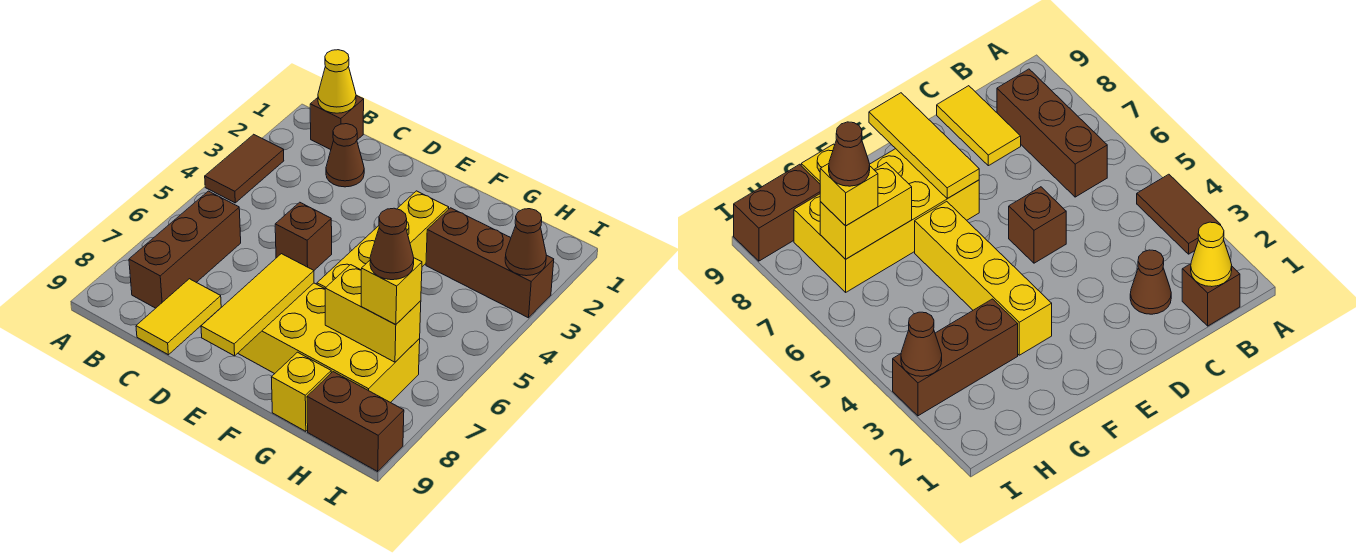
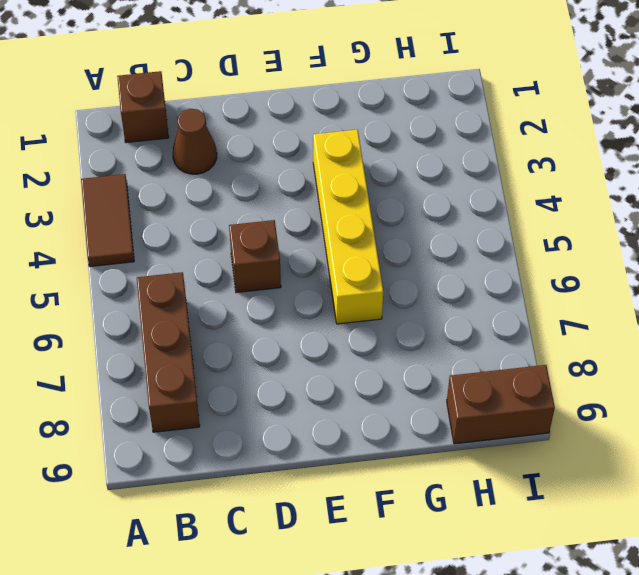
none -> yellow 1x2 tile [136,279,221,355]
none -> yellow 2x4 brick [238,283,420,403]
none -> brown 1x3 brick [426,208,554,318]

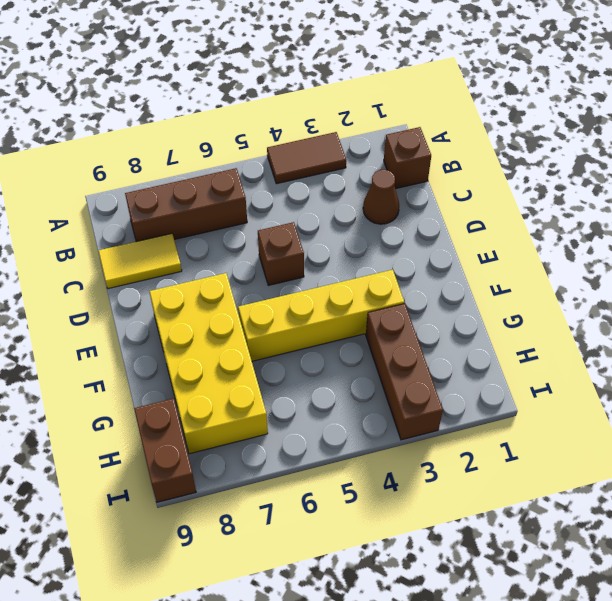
none -> yellow 1x1 brick [271,352,331,431]
none -> yellow 1x1 cone [318,50,356,113]
none -> yellow 1x3 tile [201,254,314,356]

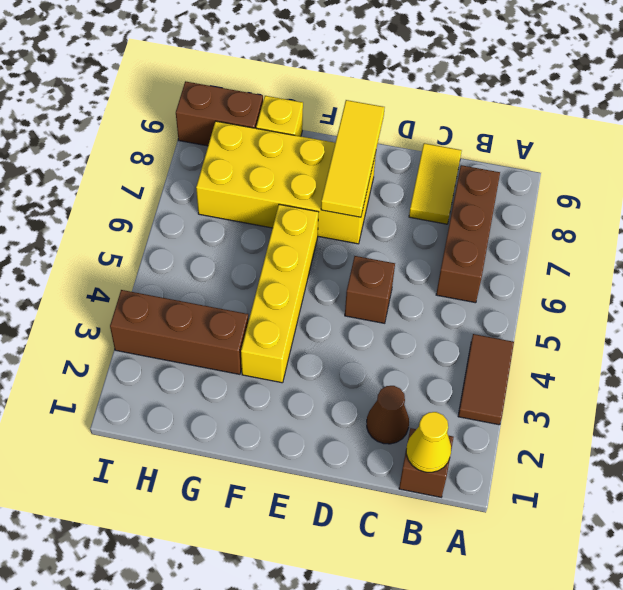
none -> yellow 1x2 brick [325,265,421,362]
none -> brown 1x1 cone [505,209,546,276]
none -> yellow 1x1 brick [361,258,422,324]

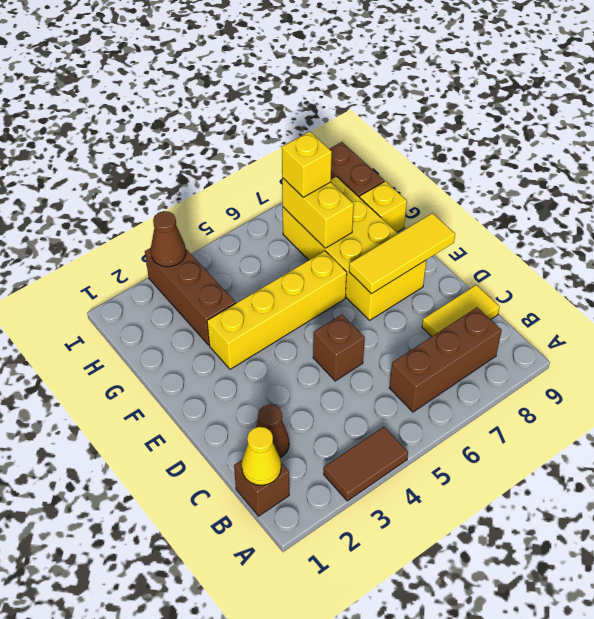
none -> brown 1x1 cone [370,208,414,280]

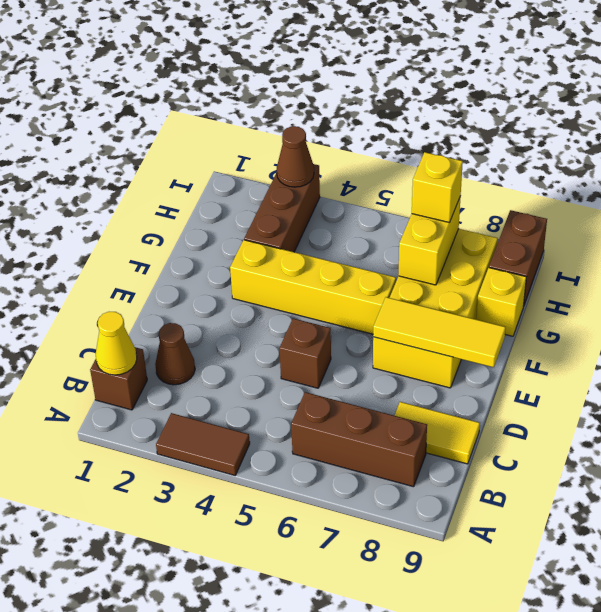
none -> brown 1x1 cone [370,208,414,280]

